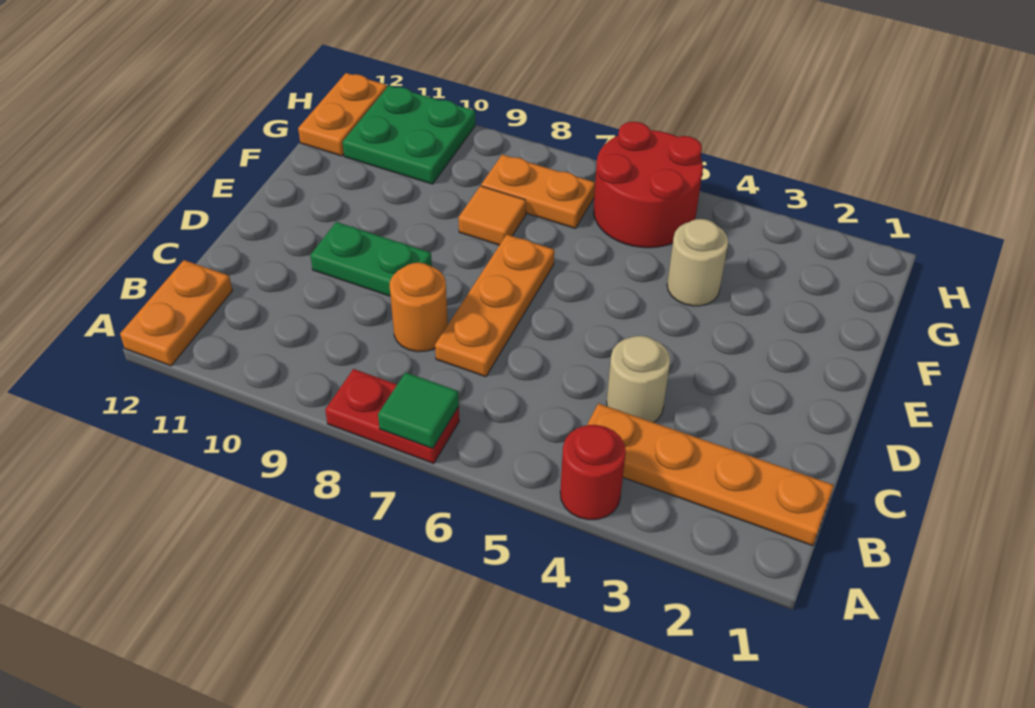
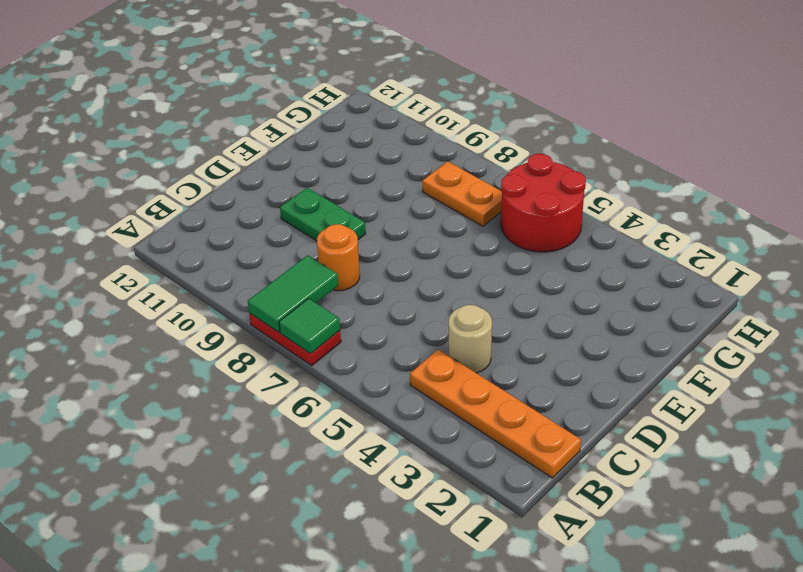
green 1x2 tile [248,255,338,332] -> none
none -> red 1x1 round brick [560,425,626,520]
none -> orange 1x2 plate [120,260,233,366]
none -> orange 1x3 plate [435,235,554,377]

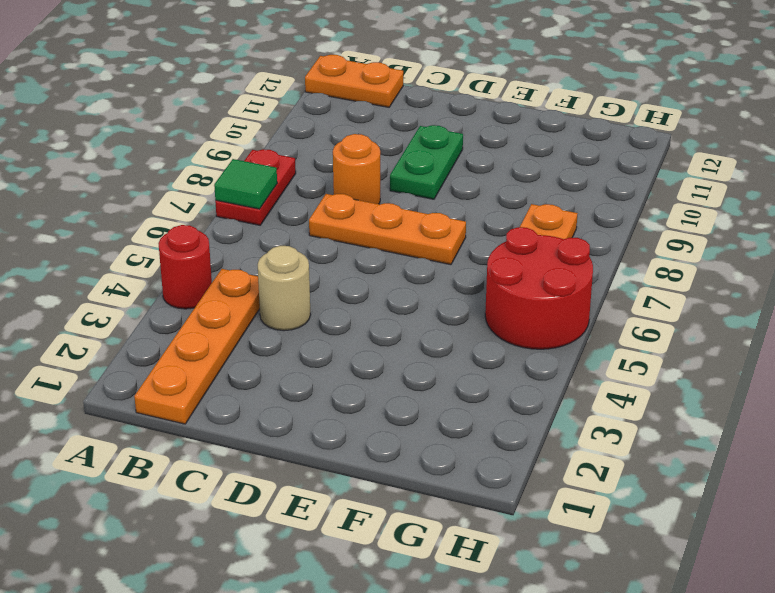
none -> tan 1x1 round brick [667,219,728,306]
none -> orange 1x1 tile [458,186,526,245]
none -> green 2x2 plate [343,86,475,184]

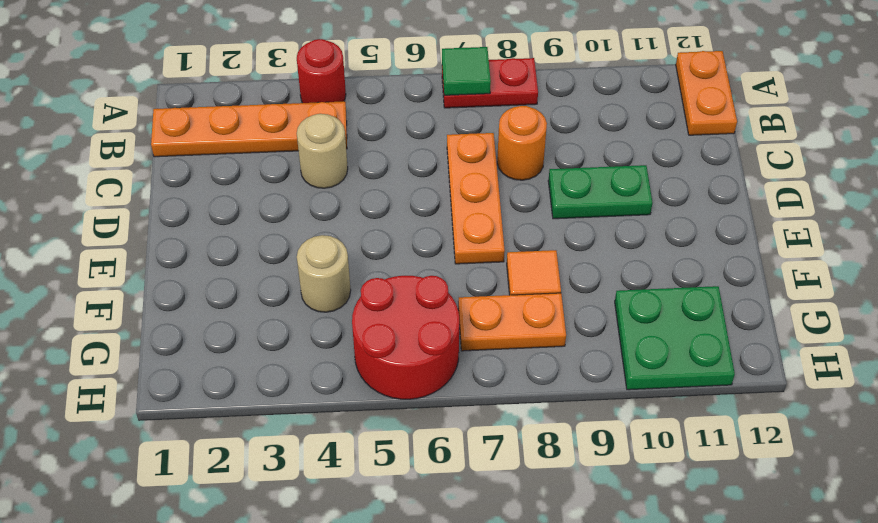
none -> orange 1x2 plate [298,73,387,156]

